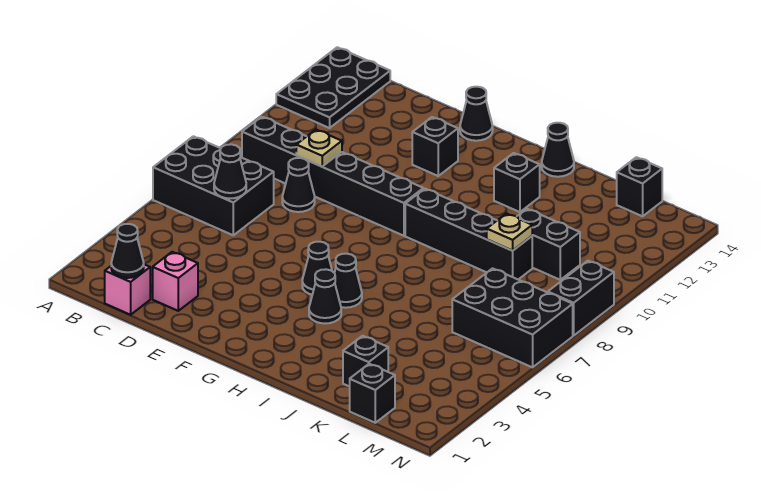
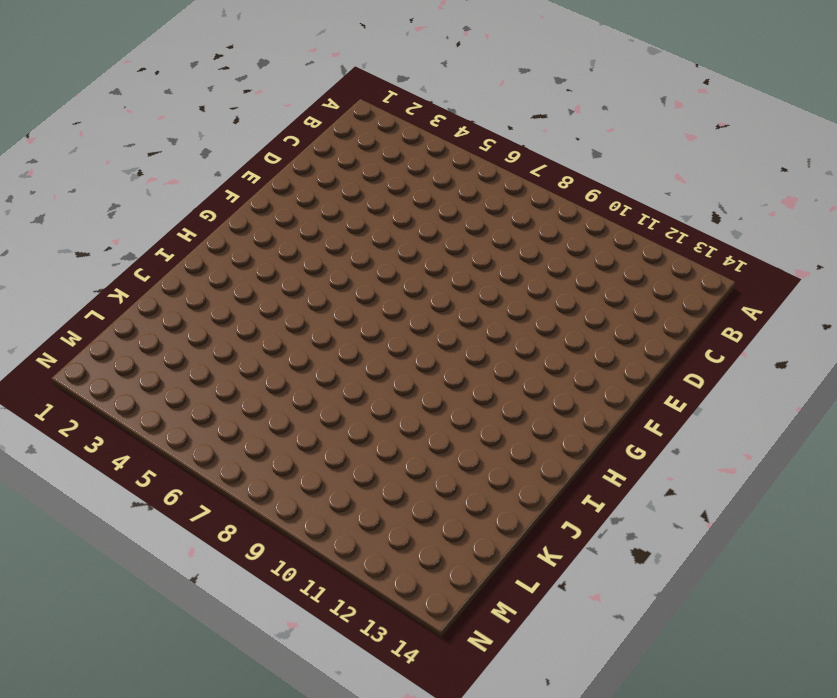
none -> black 2x3 brick [153,136,274,235]
none -> black 2x3 plate [276,47,390,128]
none -> black 1x6 brick [242,117,423,236]

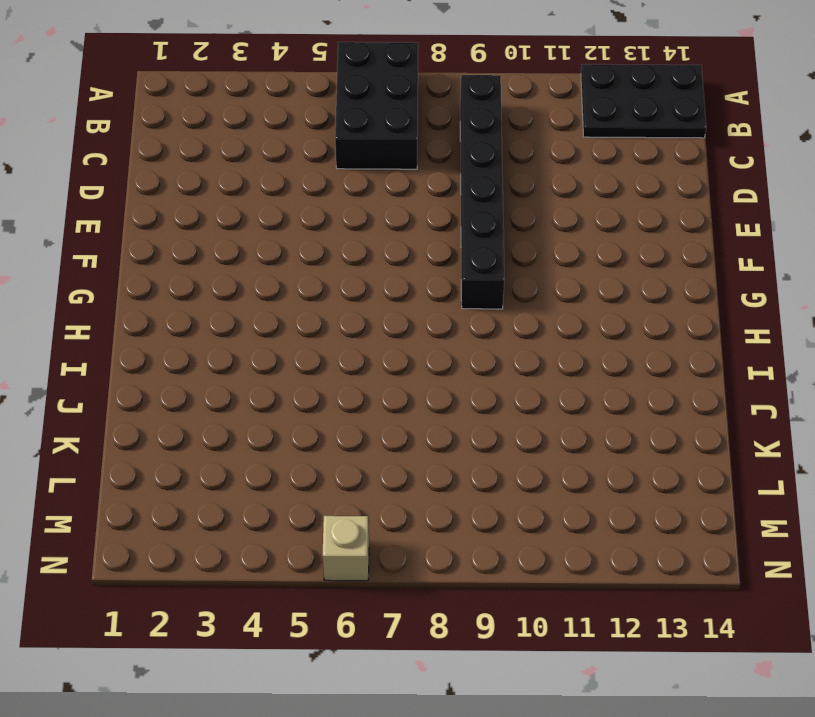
tan 1x1 brick [322,516,369,581] -> black 2x3 brick [452,268,573,367]
none -> pink 1x1 brick [105,264,150,315]
none -> pink 1x1 brick [153,252,198,311]
none -> black 1x1 cone [282,158,315,212]

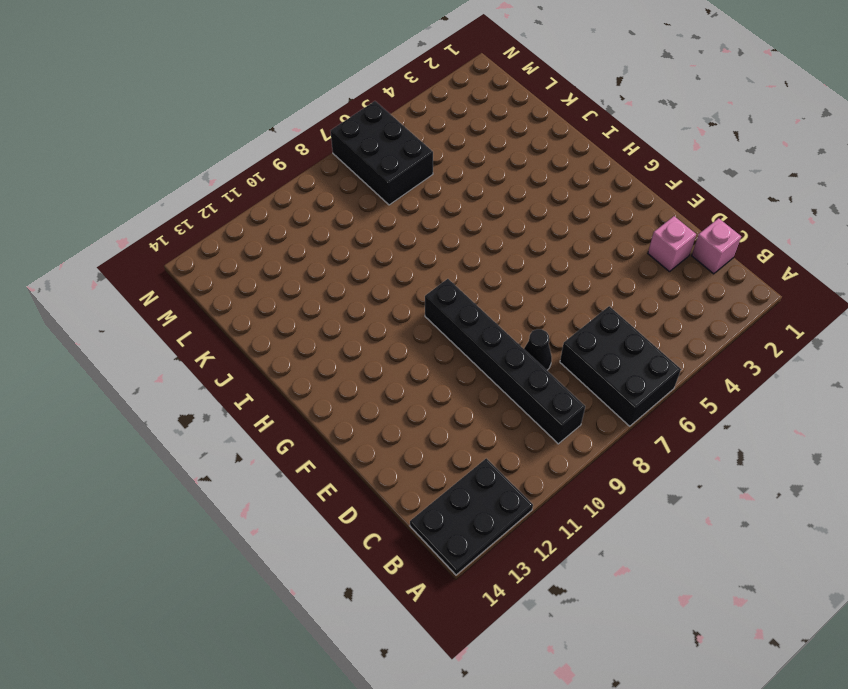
none -> black 1x1 brick [412,117,458,176]
none -> black 1x1 cone [460,87,493,141]
none -> black 1x1 cone [302,242,332,295]

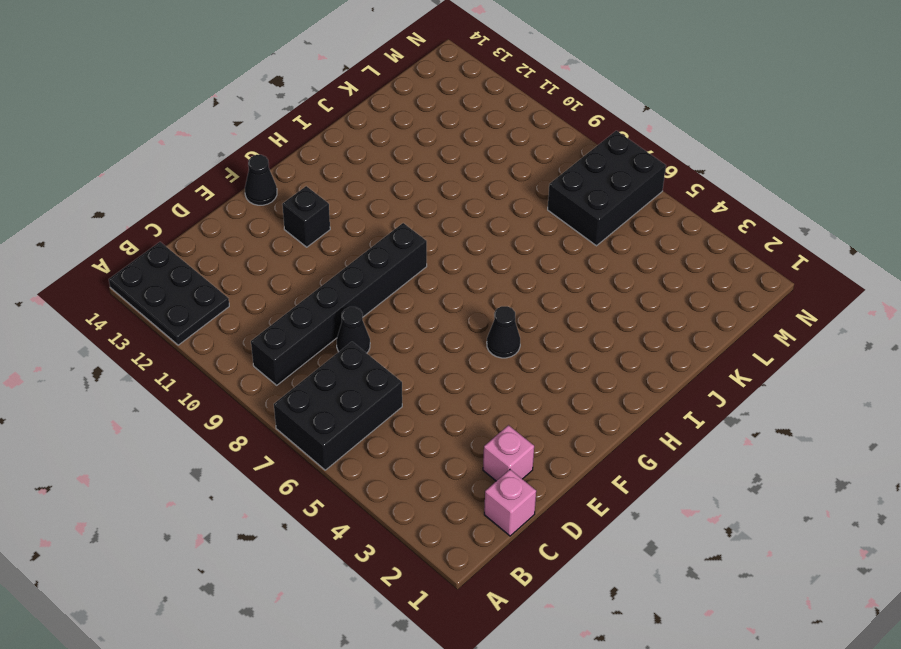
none -> black 1x1 cone [309,269,341,324]
none -> black 1x1 cone [335,254,362,308]
none -> black 1x4 brick [405,189,532,280]

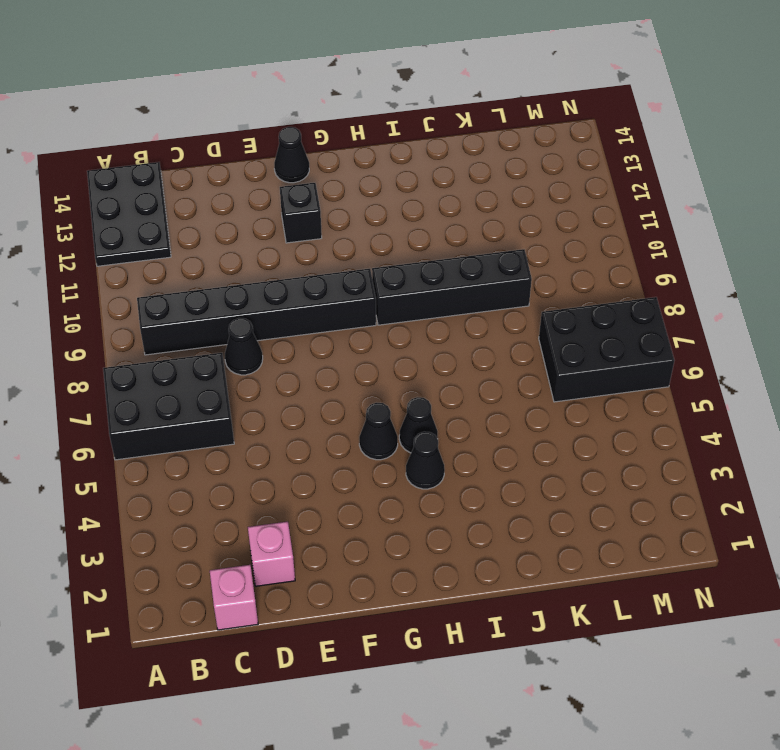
none -> black 1x1 brick [494,153,540,212]
none -> black 1x1 cone [542,123,574,177]
none -> black 1x1 brick [343,336,388,387]

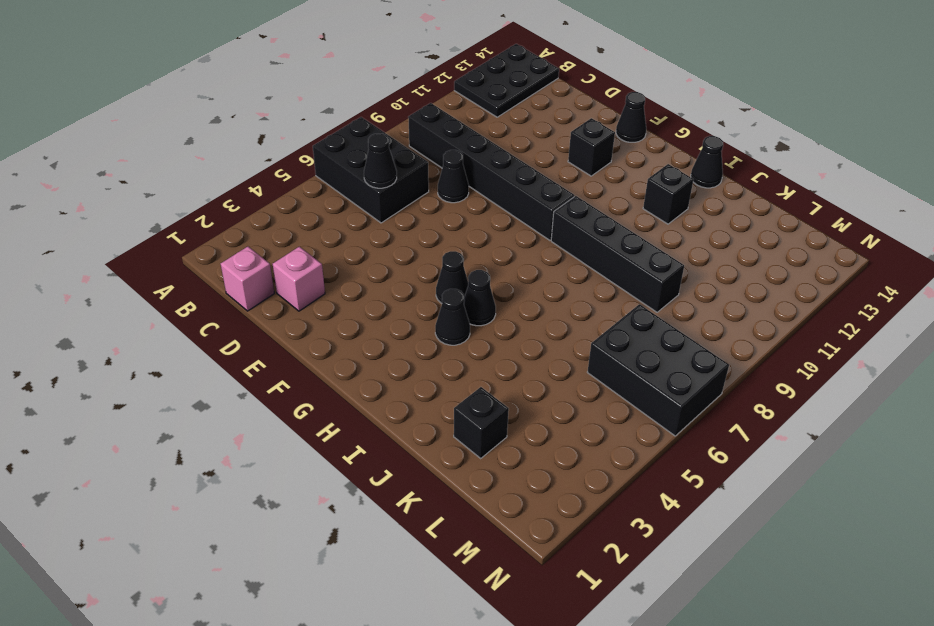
none -> black 1x2 brick [517,209,580,280]
none -> black 1x1 brick [350,364,395,423]
none -> black 1x1 brick [617,157,662,216]

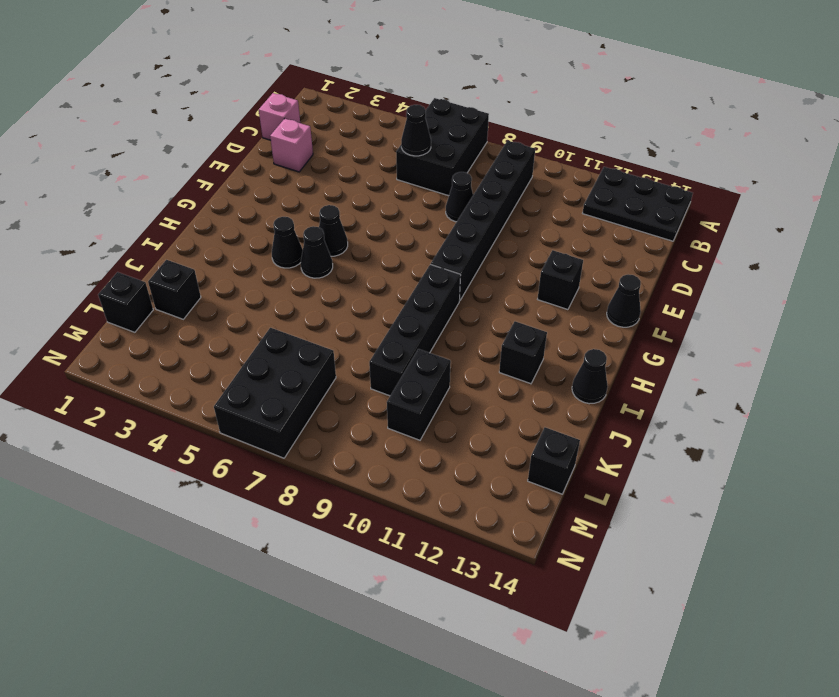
none -> black 1x2 brick [548,261,614,336]
none -> black 1x1 cone [111,224,144,278]
none -> tan 1x1 plate [296,130,342,166]

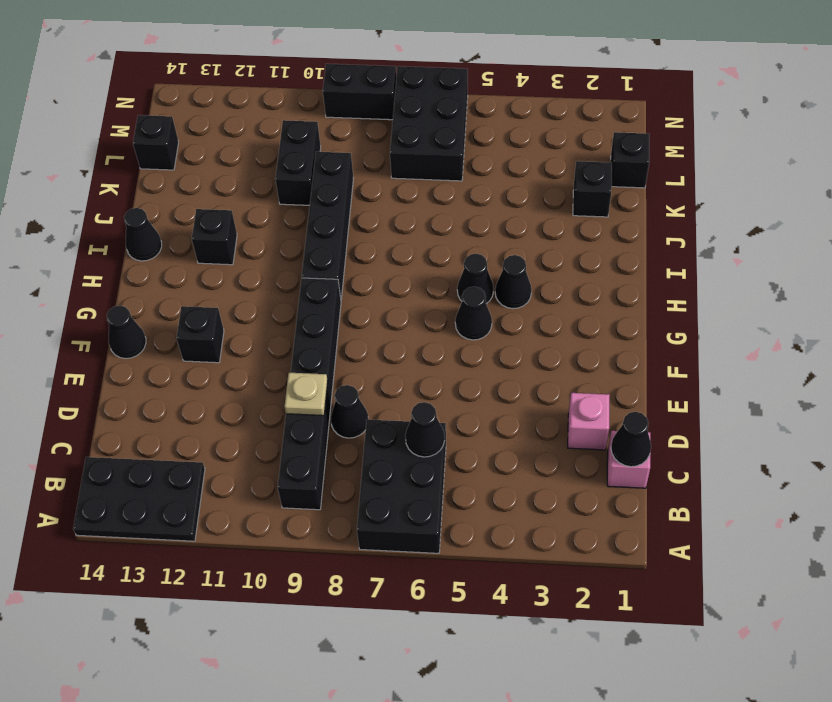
none -> tan 1x1 plate [487,214,532,251]

